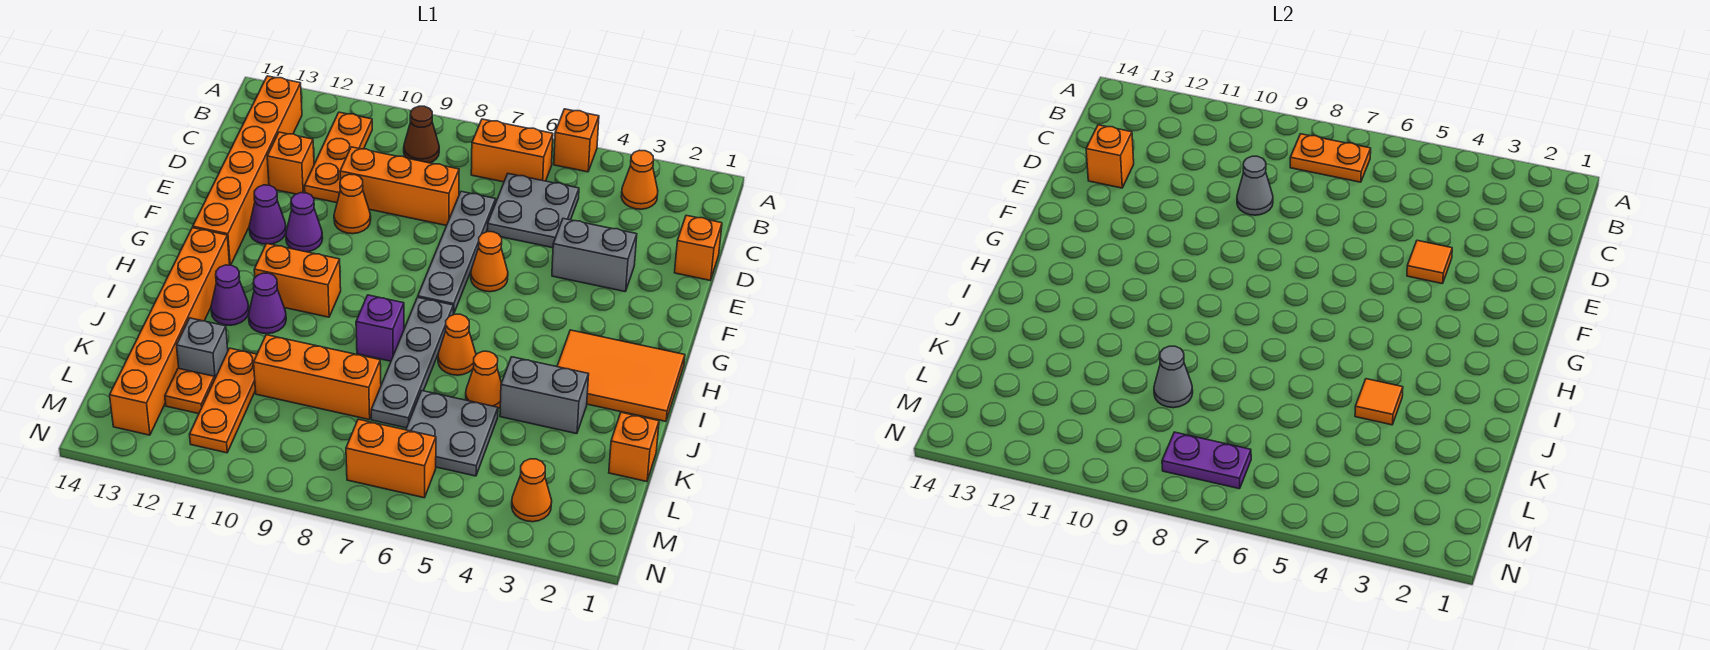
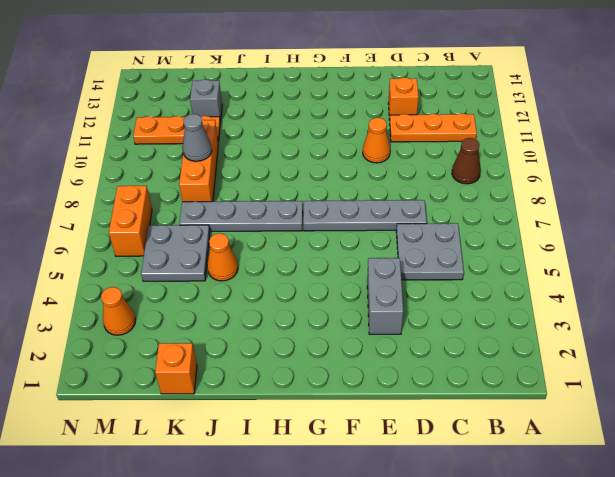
none -> orange 1x1 brick [554,109,599,172]
none -> orange 1x1 cone [621,150,658,209]
none -> orange 1x2 brick [471,119,553,182]
none -> orange 1x6 brick [193,76,302,265]

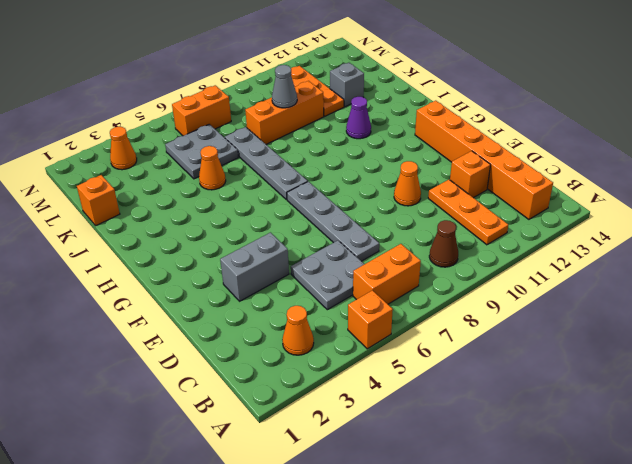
none -> orange 1x1 brick [675,215,722,280]
none -> orange 1x3 brick [340,147,459,226]
none -> orange 1x1 cone [471,232,508,292]
none -> purple 1x1 cone [286,193,323,252]

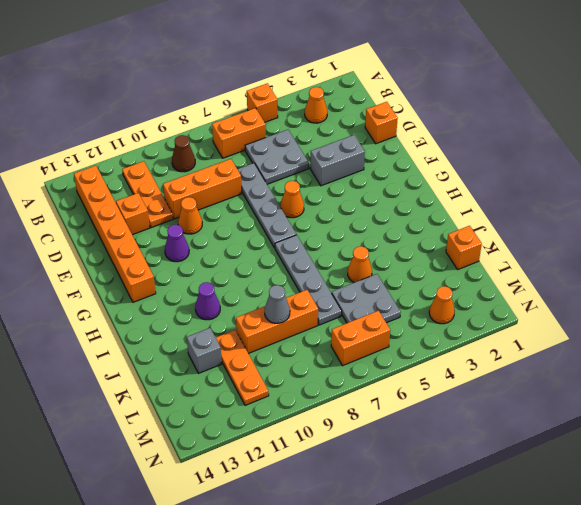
none -> purple 1x1 cone [249,185,286,244]
none -> orange 2x3 tile [557,330,685,421]
none -> orange 1x2 brick [254,243,341,317]
none -> orange 1x6 brick [110,228,229,435]

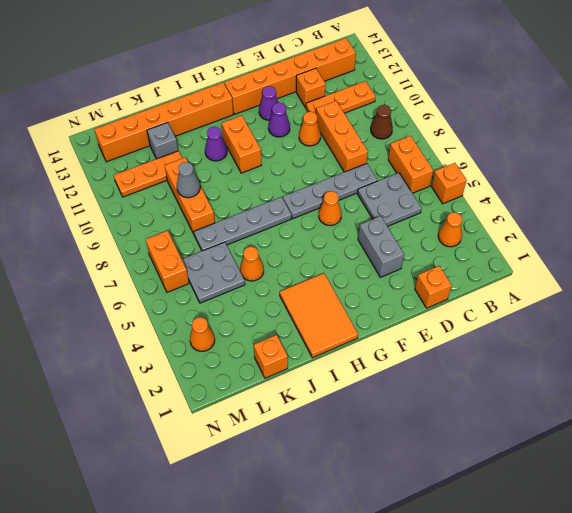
none -> orange 1x1 cone [438,314,476,375]
none -> purple 1x1 brick [356,295,404,361]
none -> purple 1x1 cone [211,265,249,325]
none -> grey 1x2 brick [500,357,589,434]

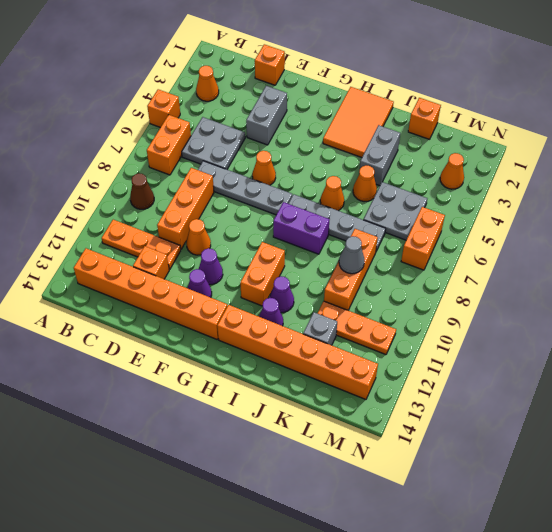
purple 1x2 brick [273,202,330,254] -> purple 1x1 brick [356,295,404,361]
none -> orange 1x1 plate [165,368,215,414]
none -> orange 1x2 plate [1290,134,1371,182]
none -> grey 1x1 cone [1237,156,1273,215]
none -> orange 1x1 brick [1086,125,1134,188]

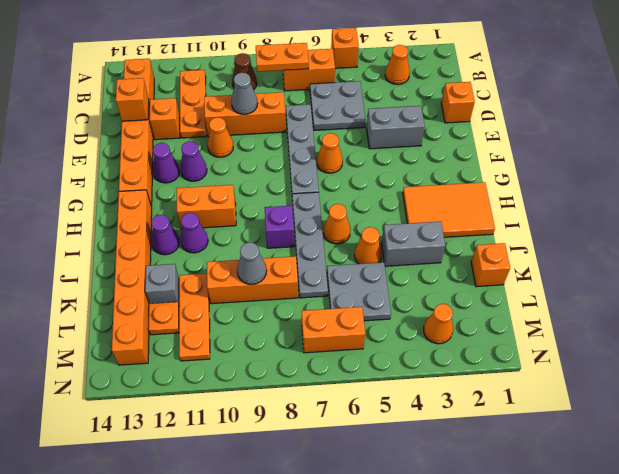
none -> orange 1x1 tile [1407,240,1452,284]
none -> orange 1x1 tile [1355,379,1403,425]
none -> purple 1x2 plate [1162,432,1251,489]

